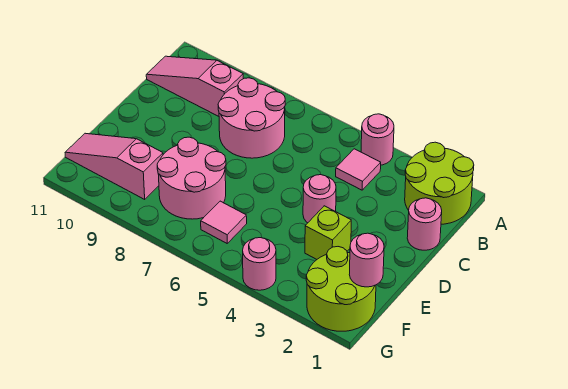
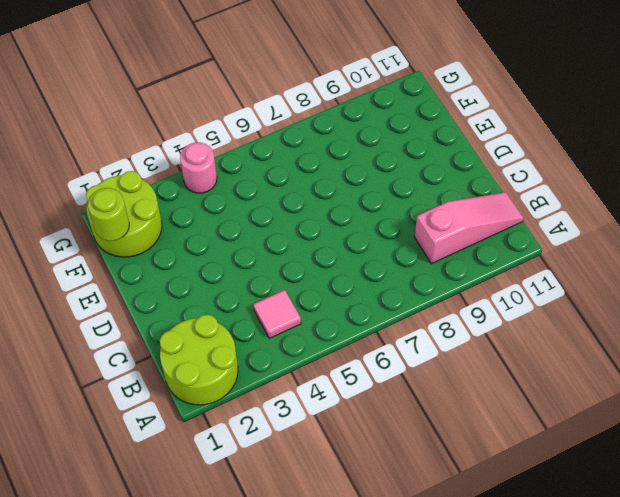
lime 1x1 round brick [88,188,129,241] -> pink 1x1 round brick [349,233,384,287]
none -> pink 1x1 round brick [361,114,394,165]
none -> pink 2x2 round brick [218,78,285,158]
none -> pink 1x1 round brick [407,198,442,250]

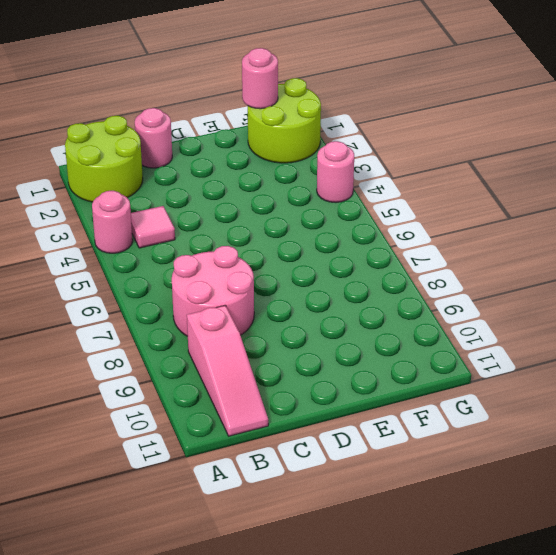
none -> pink 1x1 round brick [303,175,336,223]
none -> lime 1x1 brick [305,206,351,259]
none -> pink 2x2 round brick [157,137,226,219]

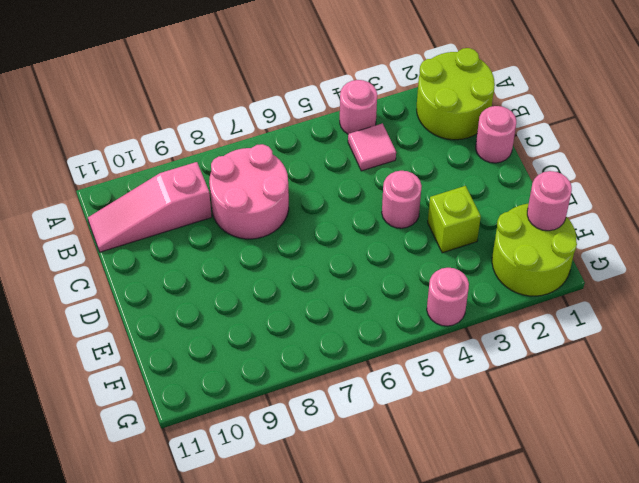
none -> pink 2x2 round brick [157,137,226,219]
none -> pink 1x1 tile [201,201,247,243]
none -> pink 1x3 slope [65,133,163,199]

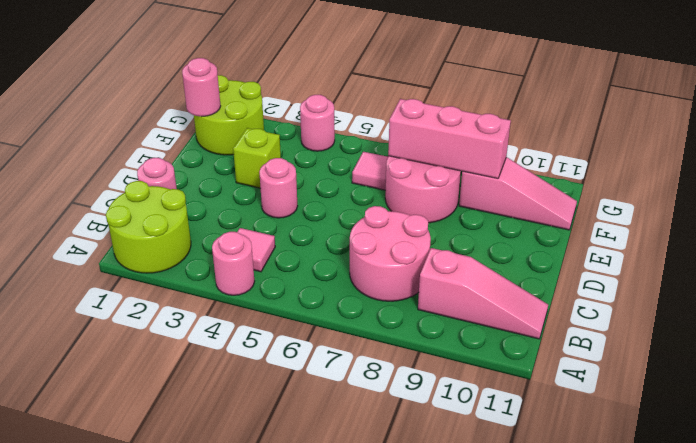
pink 1x3 brick [388,99,511,178] -> none

